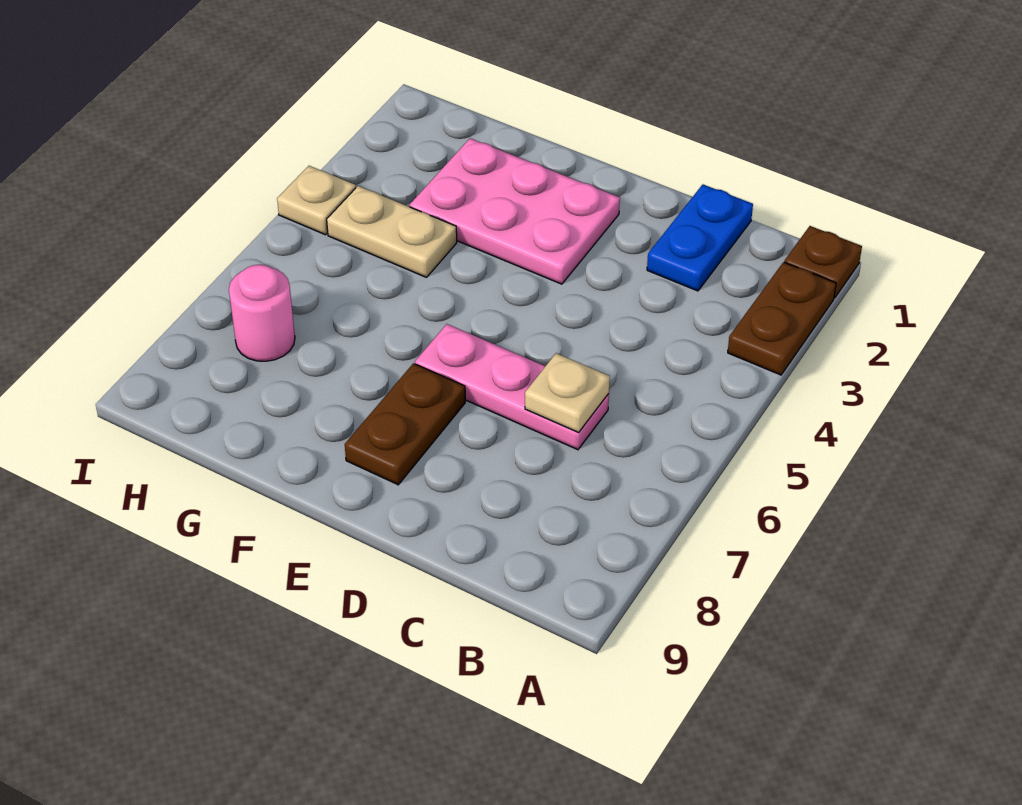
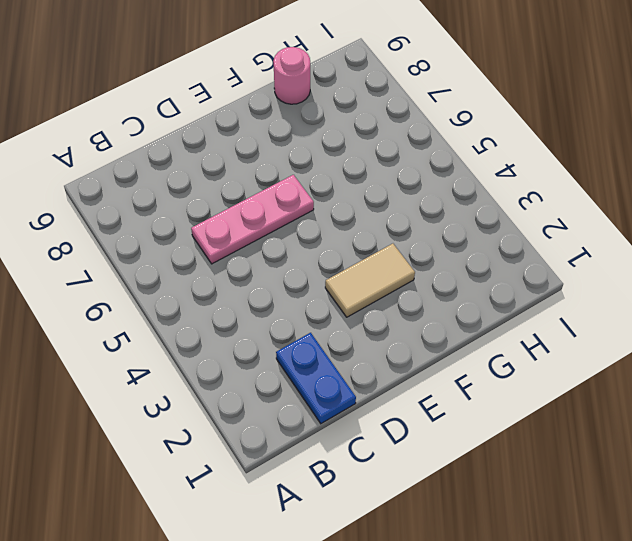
tan 1x2 tile [325,244,415,317] -> pink 2x3 plate [409,138,620,284]
pink 1x1 round brick [273,47,310,104] -> pink 1x1 round brick moved to [229,265,295,361]
none -> brown 1x1 plate [784,226,862,298]
none -> brown 1x2 plate [728,262,836,375]

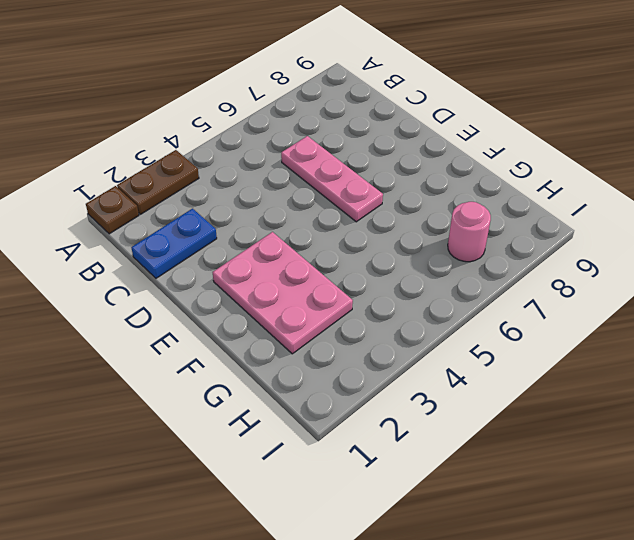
none -> brown 1x2 plate [345,363,465,485]
none -> tan 1x2 plate [327,186,457,277]

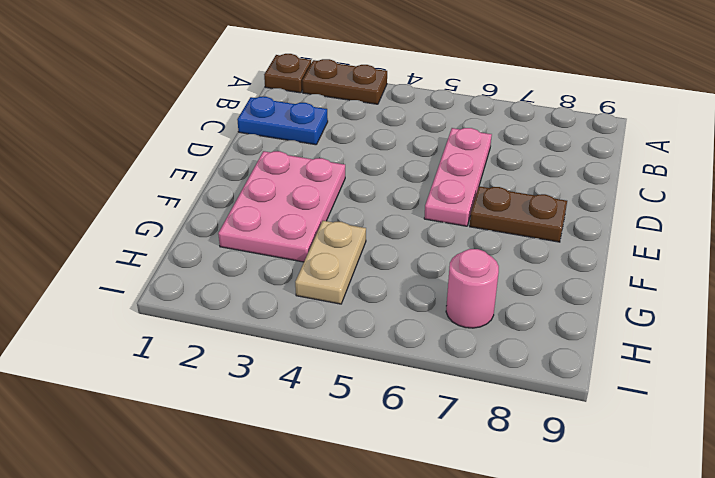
none -> tan 1x1 plate [277,166,356,235]
none -> tan 1x1 plate [525,353,610,432]

